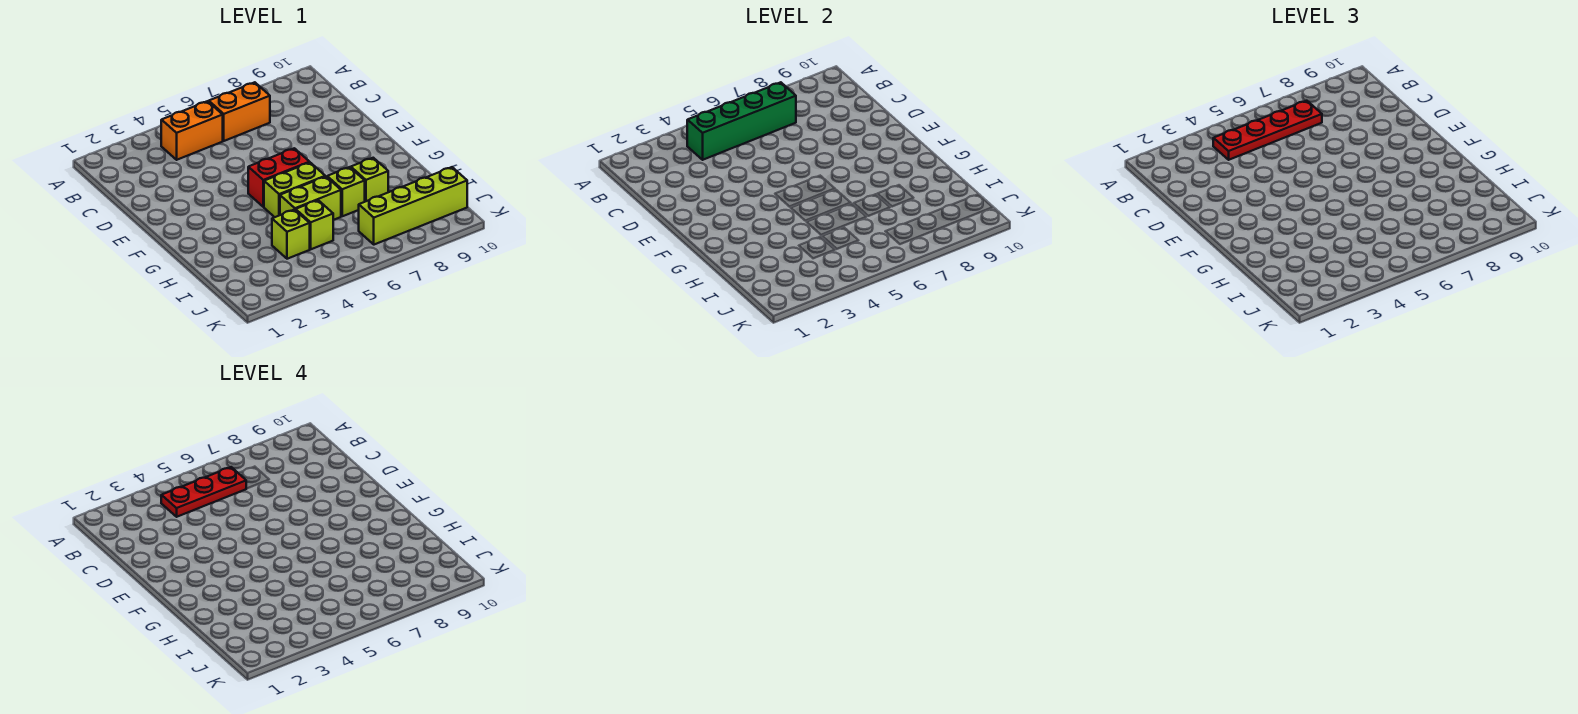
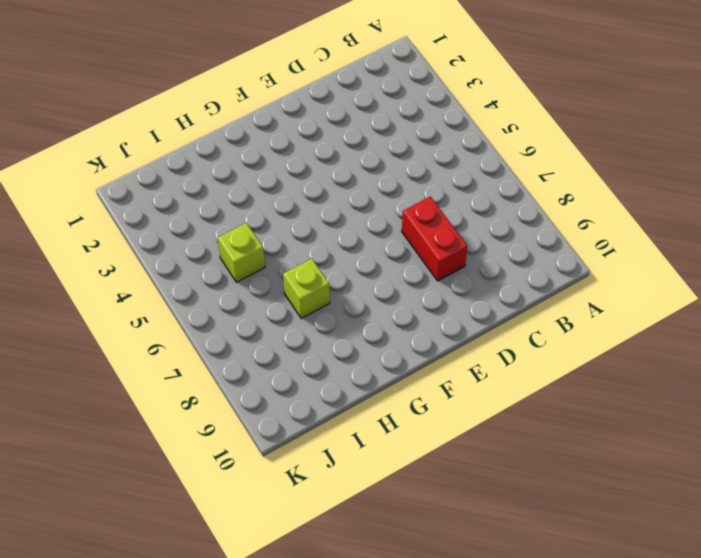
red 1x2 brick [402,196,467,281] -> red 1x2 brick moved to [248,148,310,207]
none -> orange 1x2 brick [161,101,223,160]
none -> orange 1x2 brick [209,82,270,141]
none -> lime 1x2 brick [264,163,325,217]

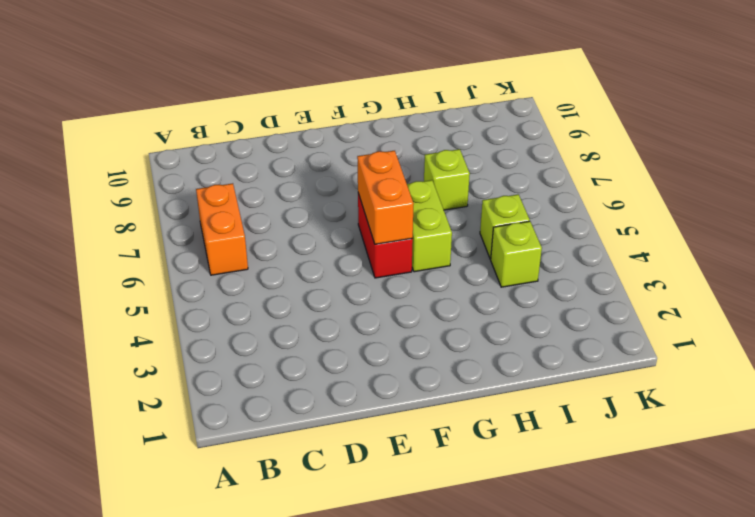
orange 1x2 brick [357,151,414,244] -> orange 1x2 brick moved to [161,101,223,160]
none -> lime 1x2 brick [280,177,341,220]
none -> lime 1x1 brick [351,158,388,202]
none -> lime 1x4 brick [359,167,467,245]

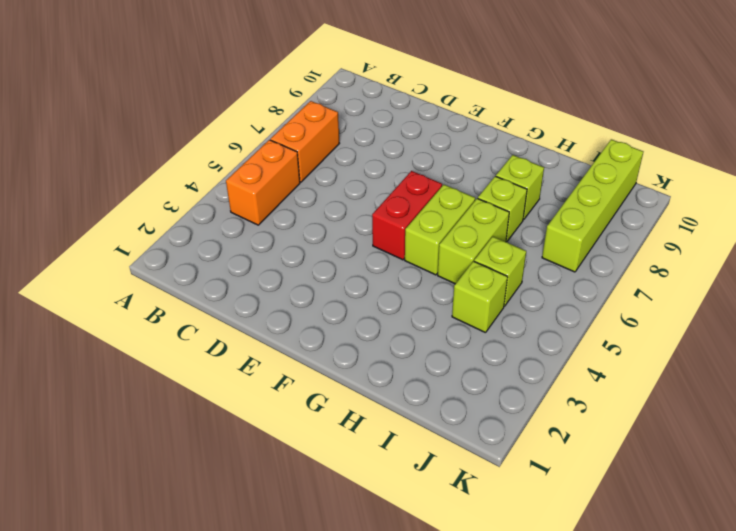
none -> green 1x4 brick [687,82,796,160]
none -> red 1x4 plate [1213,101,1322,160]
none -> red 1x3 plate [161,467,246,517]

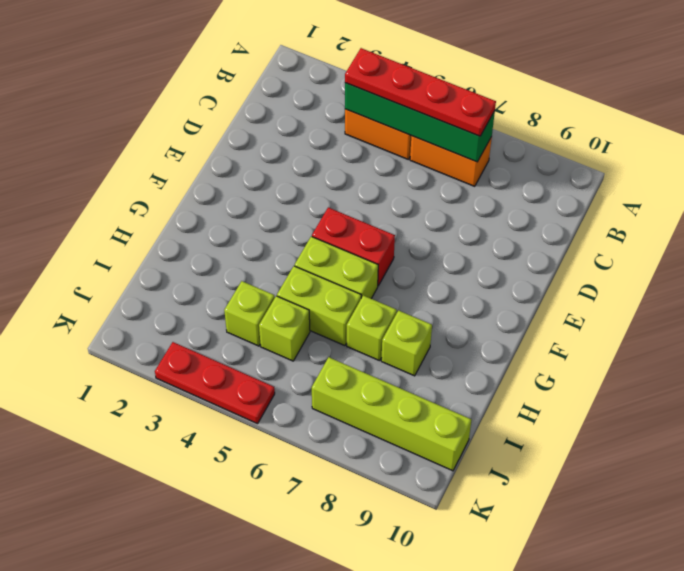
red 1x3 plate [155,342,275,424] -> red 1x3 plate moved to [161,467,246,517]

